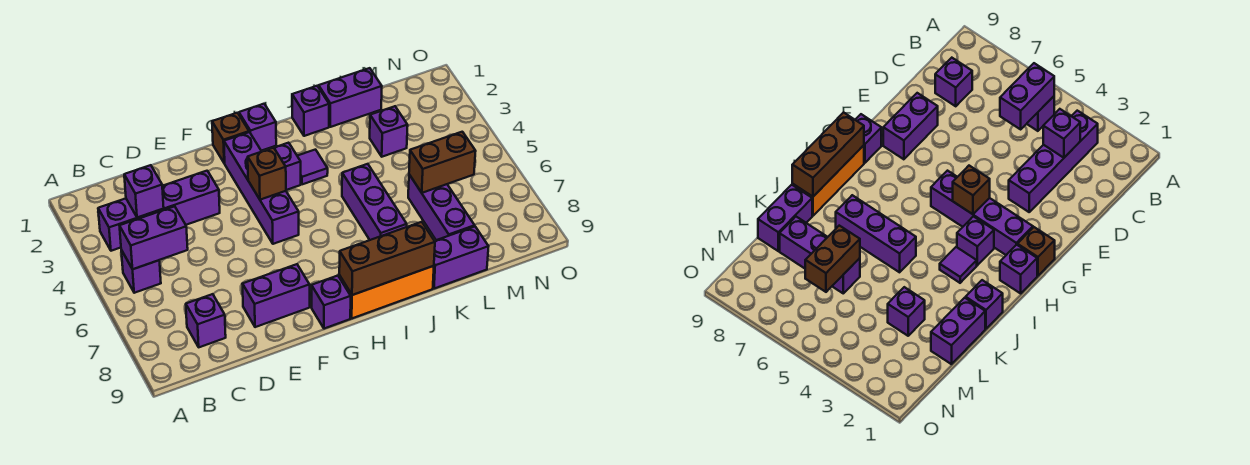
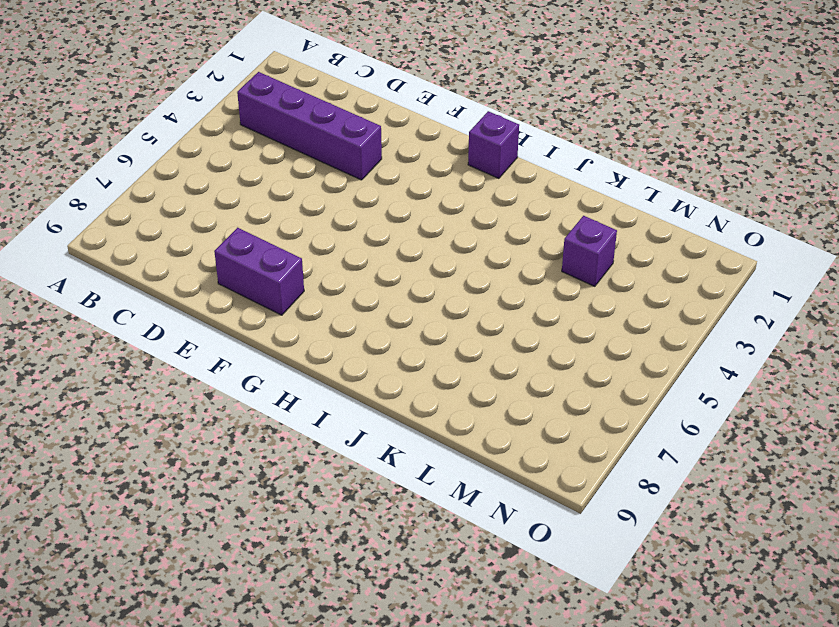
none -> purple 1x1 brick [121,250,161,293]
none -> purple 1x1 brick [186,294,226,347]
none -> brown 1x1 brick [212,113,249,163]

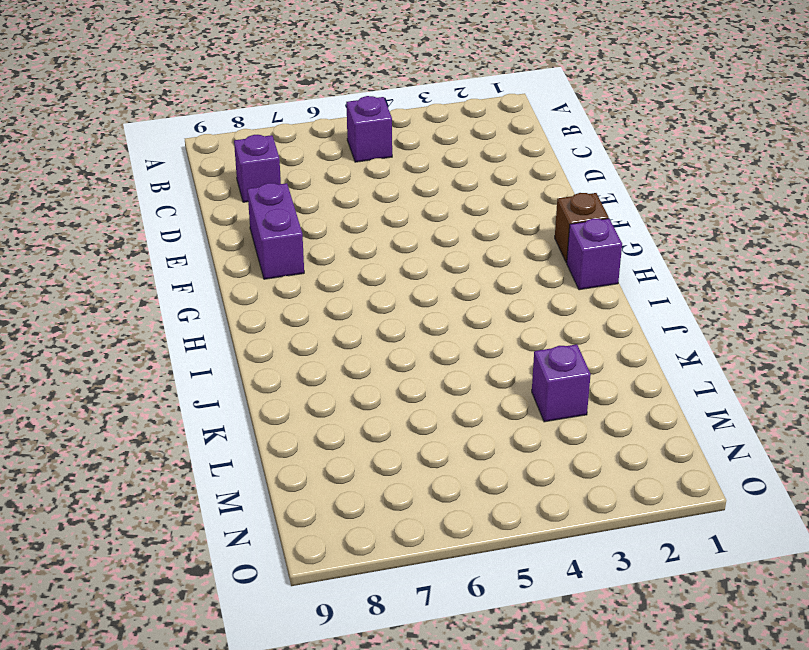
none -> purple 1x4 brick [98,171,220,251]
none -> purple 1x4 brick [224,132,299,244]
none -> purple 1x1 brick [312,276,351,329]

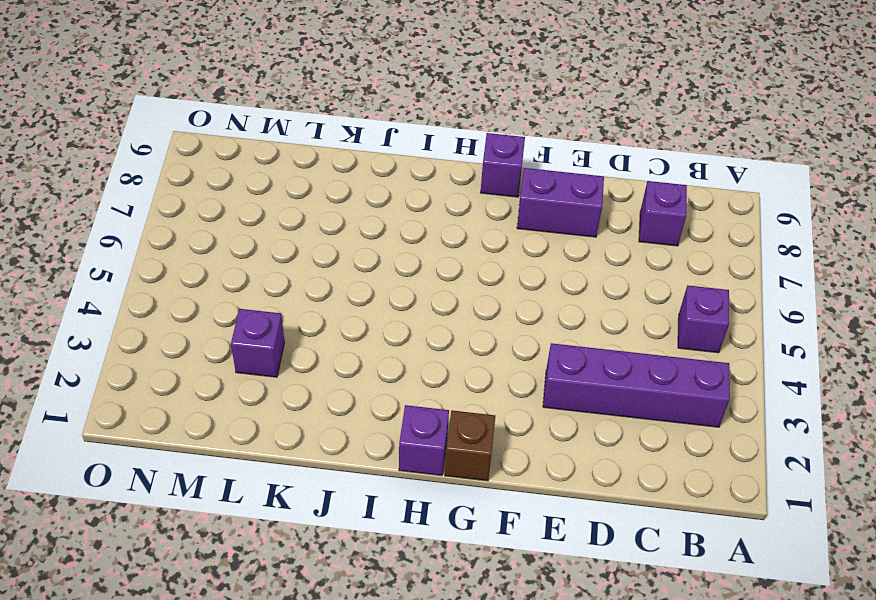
none -> purple 1x4 brick [224,132,299,244]
none -> purple 1x1 brick [274,143,301,190]
none -> orange 1x3 brick [339,266,434,318]

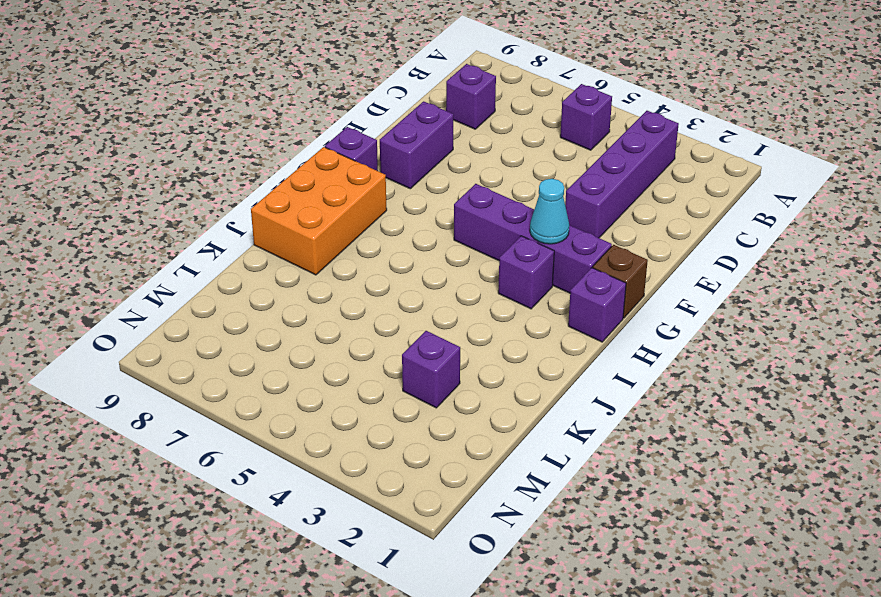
cyan 1x1 cone [530,179,569,244] -> none
orange 2x3 brick [251,147,387,275] -> orange 1x3 brick [339,266,434,318]
none -> purple 1x1 tile [298,150,328,184]
none -> purple 1x1 brick [292,86,329,136]
none -> purple 1x3 brick [342,164,407,240]

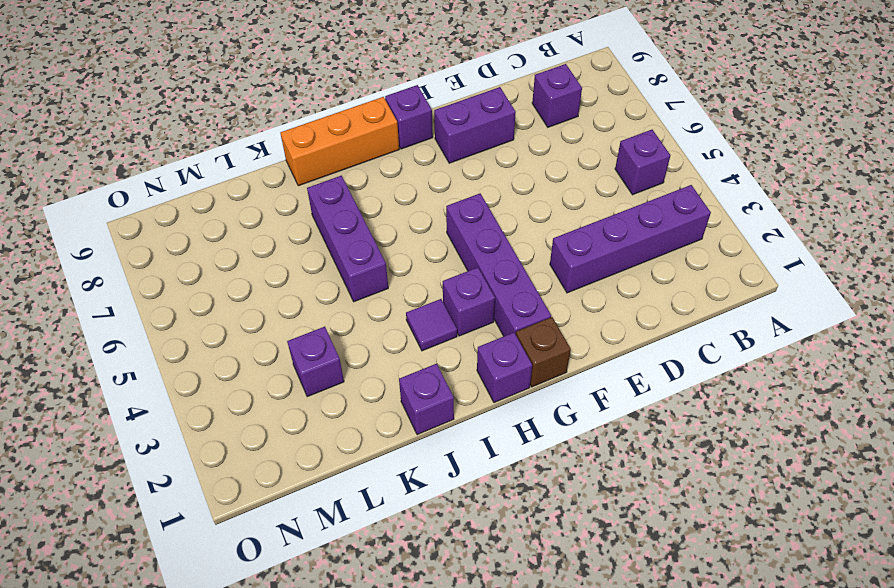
none -> purple 1x2 brick [319,68,382,127]
none -> purple 1x2 brick [433,227,489,289]
none -> purple 1x3 brick [408,175,475,240]

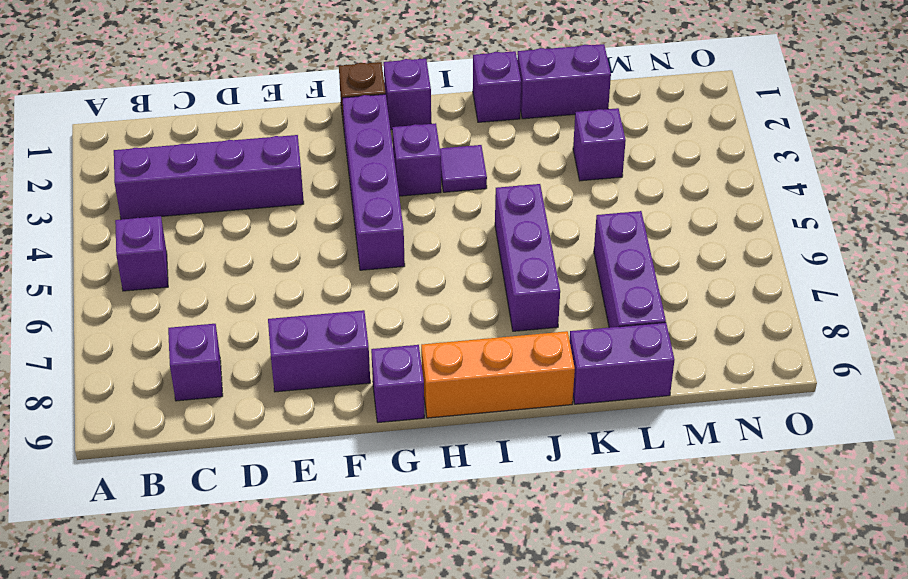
none -> purple 1x2 brick [120,206,188,269]
none -> purple 1x1 brick [124,165,164,218]
none -> brown 1x1 brick [248,148,286,200]

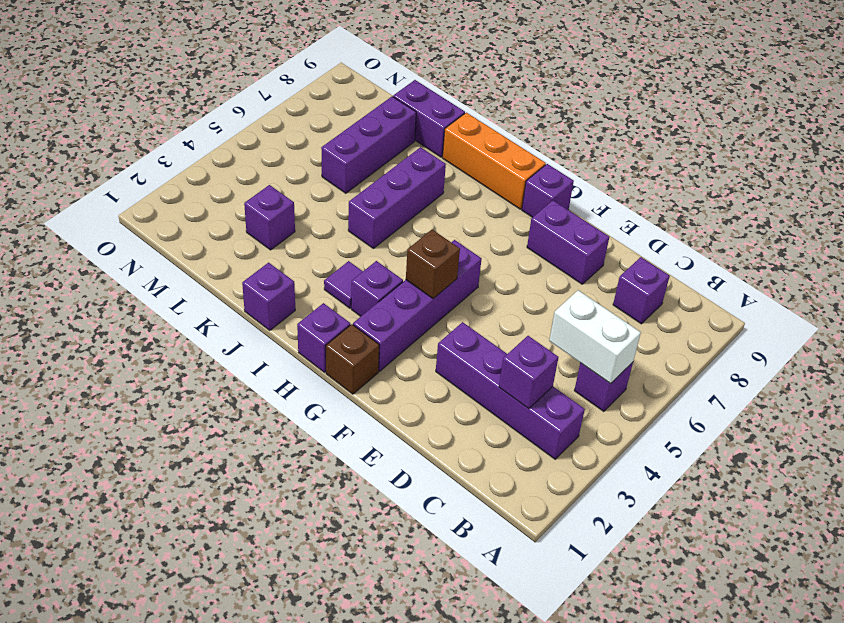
white 1x2 brick [549,290,641,384] -> purple 1x2 brick [120,206,188,269]
none -> purple 1x2 brick [319,68,382,127]
none -> brown 1x3 brick [339,222,435,295]
none -> brown 1x2 brick [409,132,476,193]

